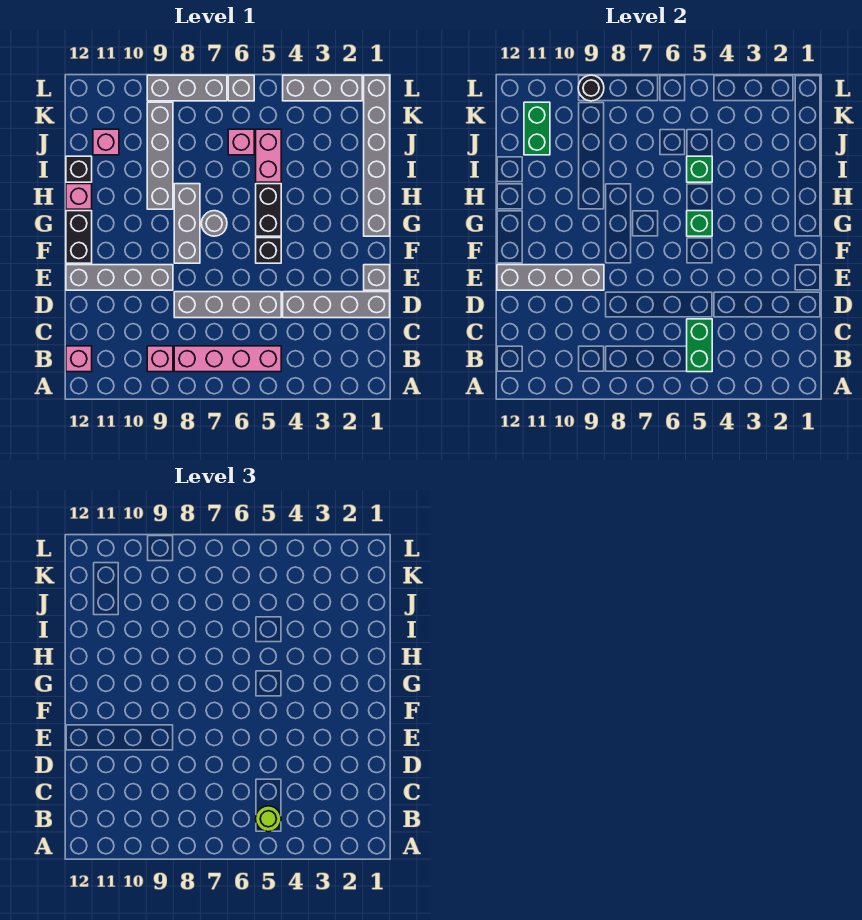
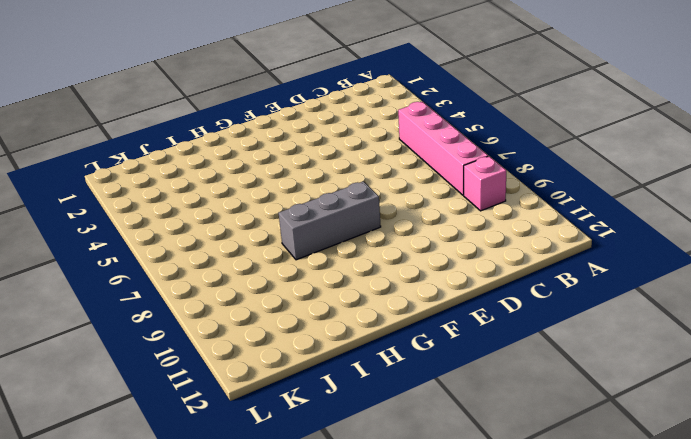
none -> pink 1x1 brick [66,346,92,372]
none -> grey 1x4 brick [283,292,390,318]
none -> grey 1x4 brick [174,292,281,318]

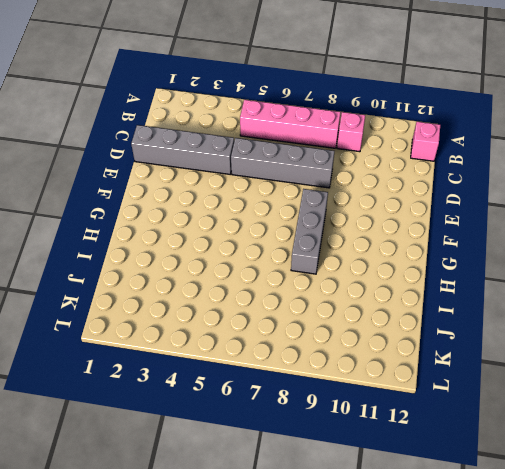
none -> grey 1x1 brick [364,265,390,290]
none -> grey 1x4 brick [66,265,173,290]
none -> black 1x1 brick [256,238,281,263]

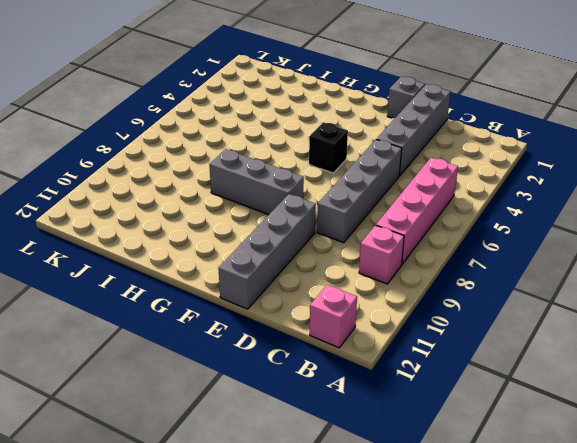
none -> black 1x2 brick [66,211,92,263]
none -> grey 1x6 brick [364,75,390,236]
none -> black 1x2 brick [256,184,281,236]

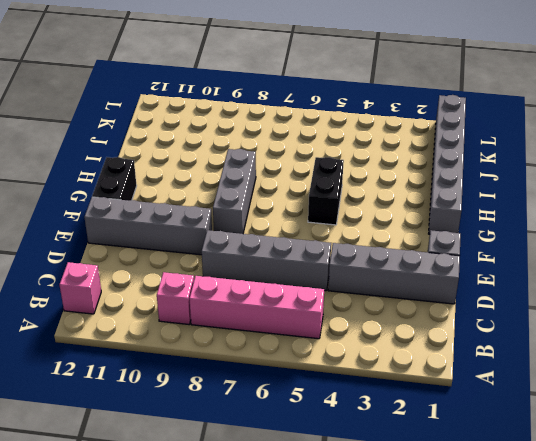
none -> black 1x1 brick [256,238,281,263]
none -> grey 1x1 round brick [201,211,227,236]
none -> grey 1x4 brick [147,102,173,209]

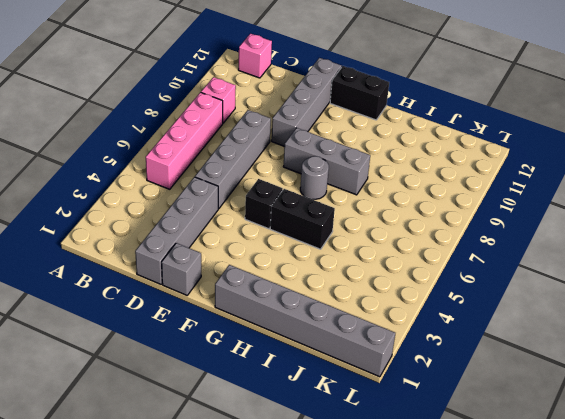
none -> grey 1x4 brick [147,102,173,209]
none -> pink 1x1 brick [66,184,92,209]
none -> pink 1x2 brick [256,129,281,182]

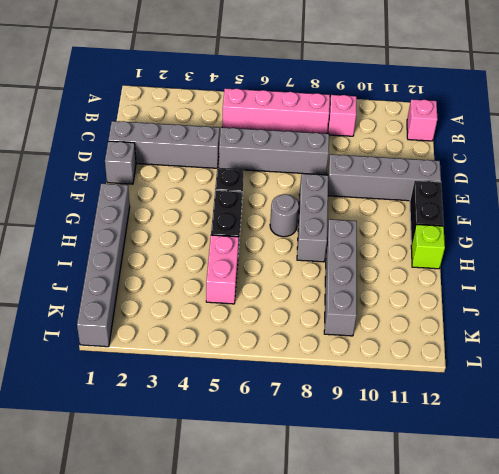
lime 1x1 brick [411,224,445,269] -> pink 1x1 brick [66,184,92,209]
none -> black 1x1 brick [66,156,92,182]
none -> pink 1x1 brick [228,129,254,155]
none -> pink 1x1 brick [93,129,119,155]

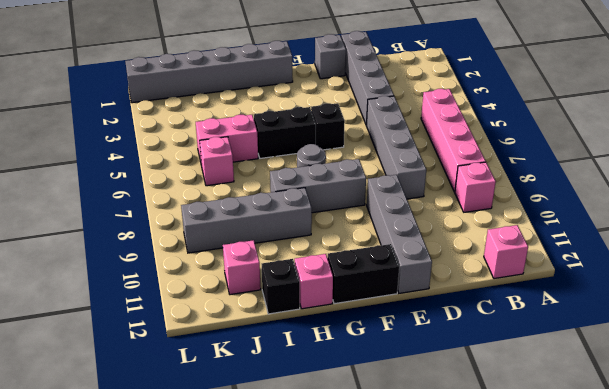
none -> grey 1x3 brick [283,75,362,101]
none -> grey 1x1 brick [228,75,254,101]
none -> grey 1x3 brick [147,75,227,101]

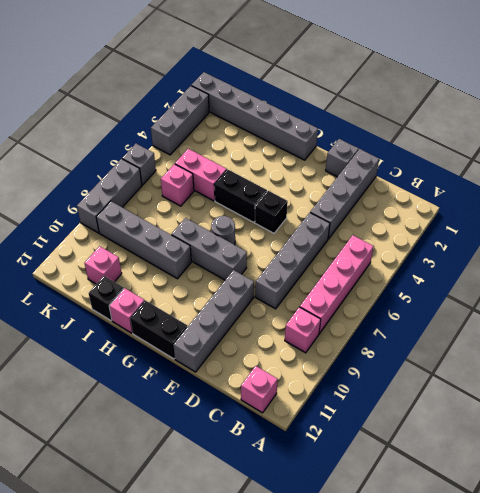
none -> green 1x2 brick [687,319,712,372]
none -> grey 1x4 brick [497,265,604,290]
none -> green 1x1 brick [687,211,712,236]

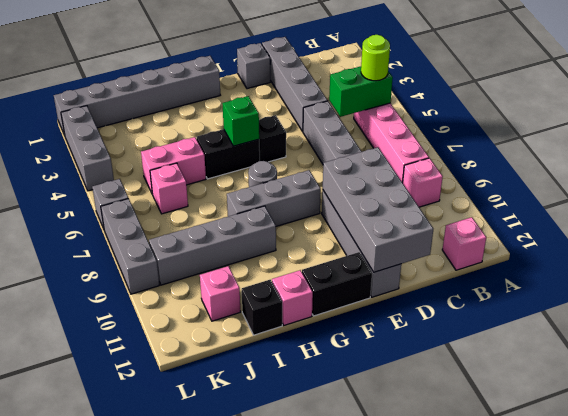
grey 2x4 brick [323,147,433,272] -> grey 1x4 brick [497,265,604,290]
none -> green 1x1 brick [687,156,712,182]
none -> green 1x2 brick [524,102,550,155]
none -> black 1x1 round brick [578,75,604,101]

